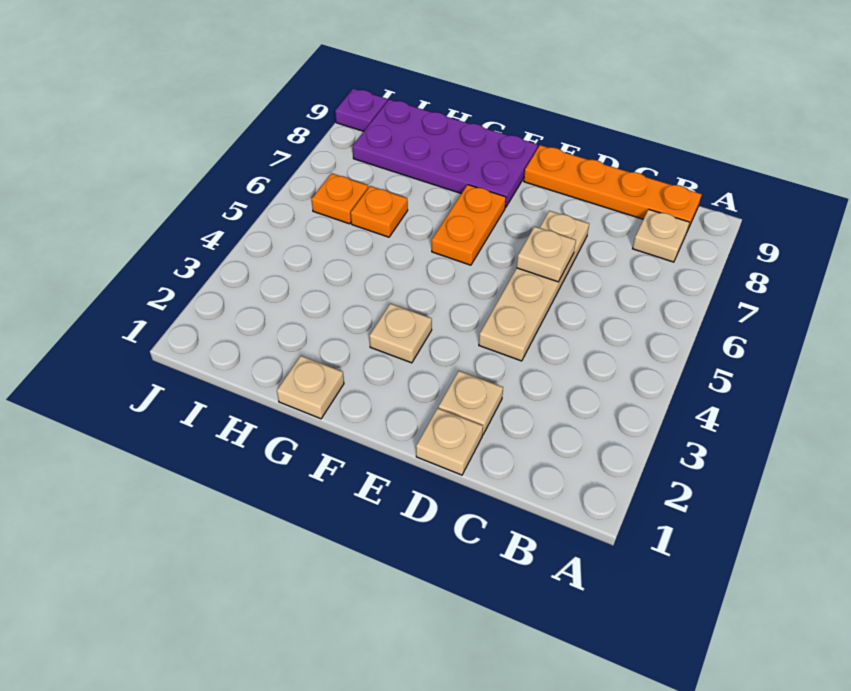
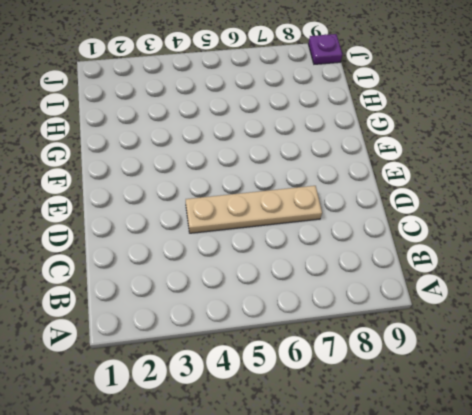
none -> tan 1x1 plate [633,209,689,262]
none -> orange 1x4 plate [524,145,702,231]
none -> tan 1x1 plate [416,408,483,475]

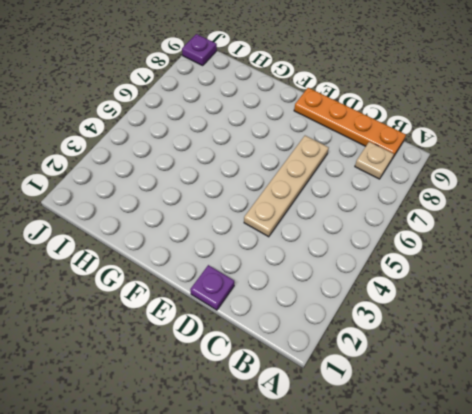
purple 1x1 plate [190,265,234,310] -> tan 1x1 plate [416,408,483,475]
none -> tan 1x1 plate [438,371,503,435]
none -> tan 1x1 plate [369,303,432,363]
none -> orange 1x2 plate [432,185,506,265]

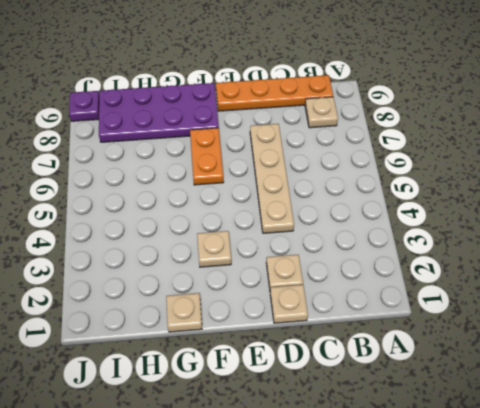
none -> orange 1x1 plate [351,186,408,237]
none -> orange 1x1 plate [312,173,368,224]
none -> tan 1x1 plate [517,227,576,282]

